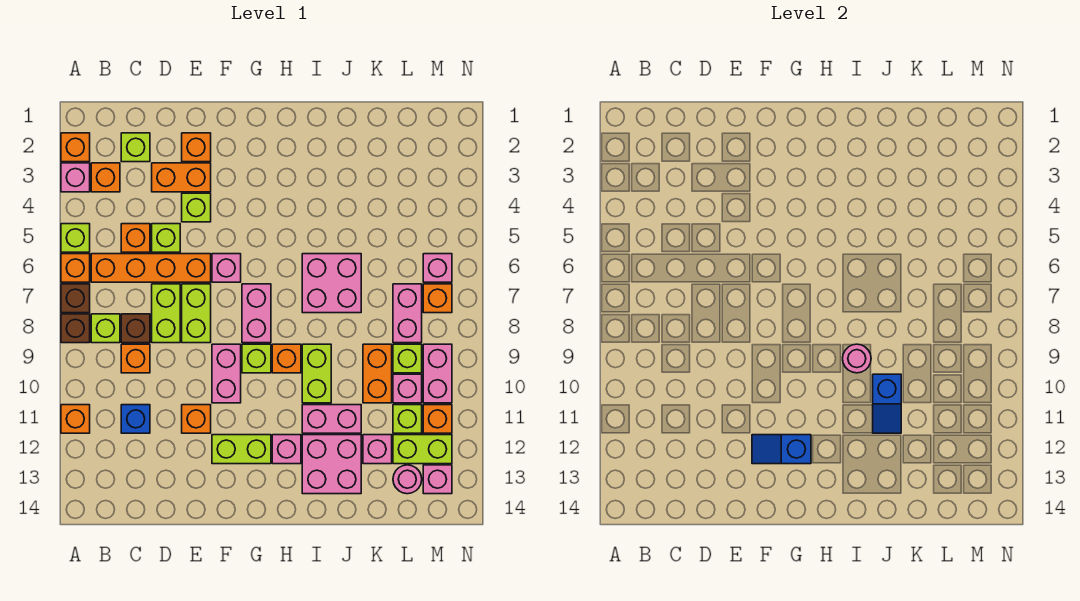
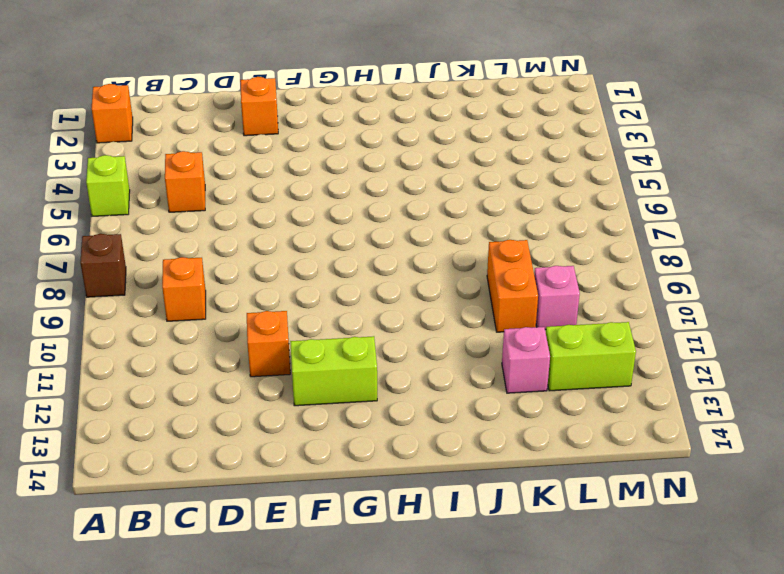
none -> pink 1x1 brick [61,163,90,192]
none -> orange 1x1 brick [61,254,90,282]
none -> brown 1x1 brick [61,284,90,313]
none -> orange 1x1 brick [61,405,90,433]

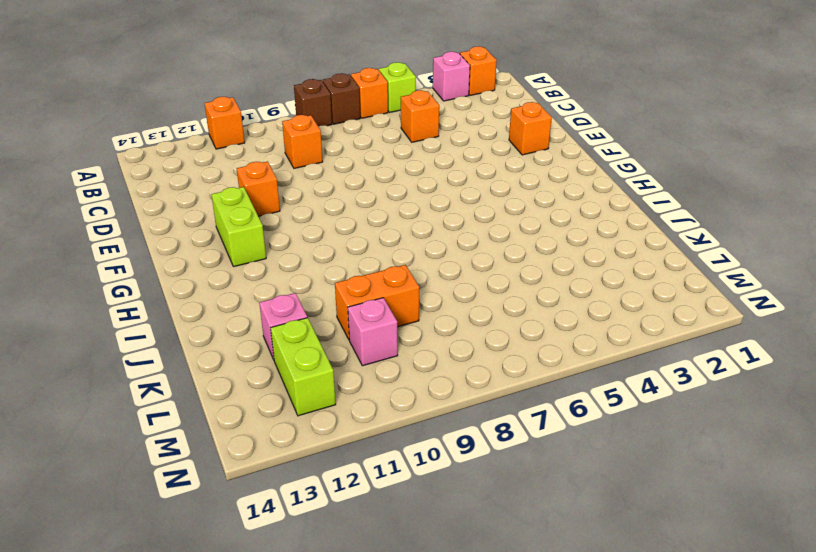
none -> orange 1x1 brick [91,163,120,192]
none -> orange 1x4 brick [91,254,211,282]
none -> lime 1x1 brick [91,314,120,343]
none -> lime 1x1 brick [121,133,150,162]

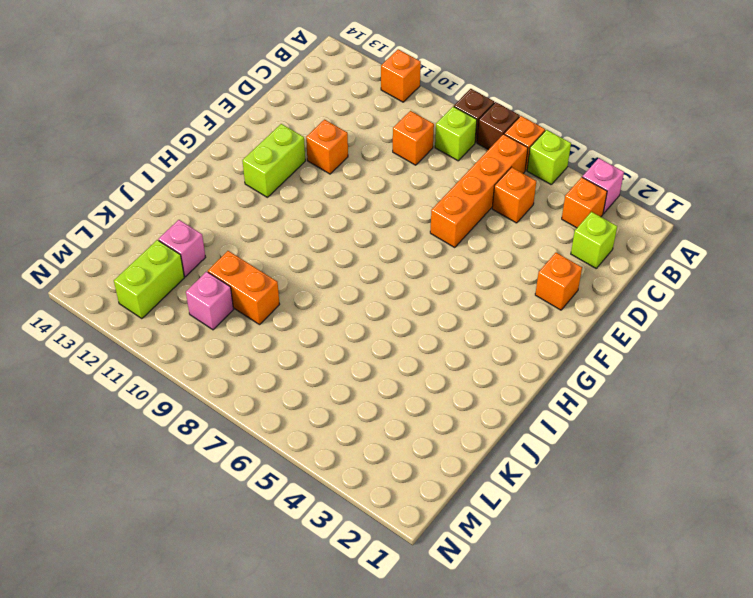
none -> orange 1x1 brick [61,133,90,162]
none -> brown 1x1 brick [121,314,150,343]
none -> blue 1x1 brick [121,405,150,433]
none -> orange 1x2 brick [152,163,211,192]

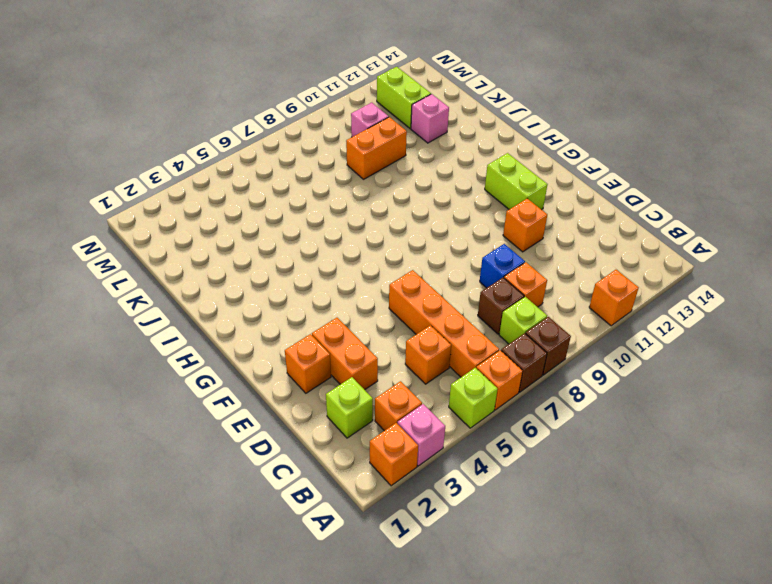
blue 1x1 brick [480,244,525,288] -> blue 1x1 brick moved to [121,405,150,433]
none -> lime 1x1 brick [152,224,180,252]
none -> lime 1x2 brick [152,284,180,343]
none -> lime 1x1 brick [182,193,211,222]
none -> lime 1x2 brick [182,284,211,343]

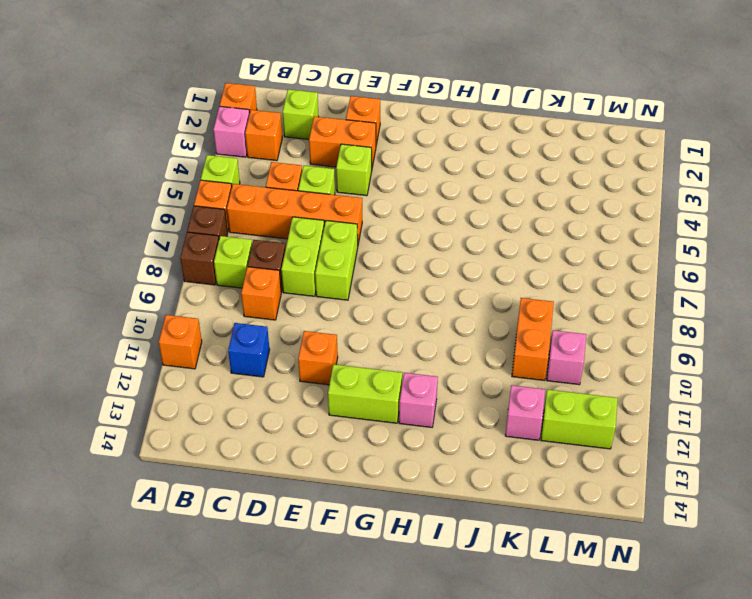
none -> pink 1x1 brick [212,254,241,282]
none -> pink 1x2 brick [212,344,241,403]
none -> pink 1x2 brick [242,284,271,343]
none -> lime 1x1 brick [242,344,271,373]

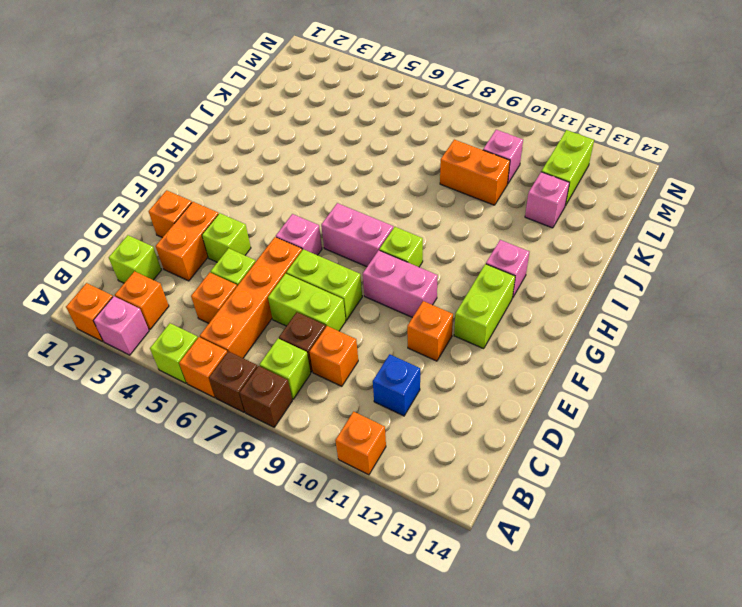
none -> orange 1x1 brick [272,344,301,373]
none -> pink 2x2 brick [302,254,361,313]
none -> lime 1x2 brick [302,344,331,403]
none -> pink 1x2 brick [302,405,361,433]

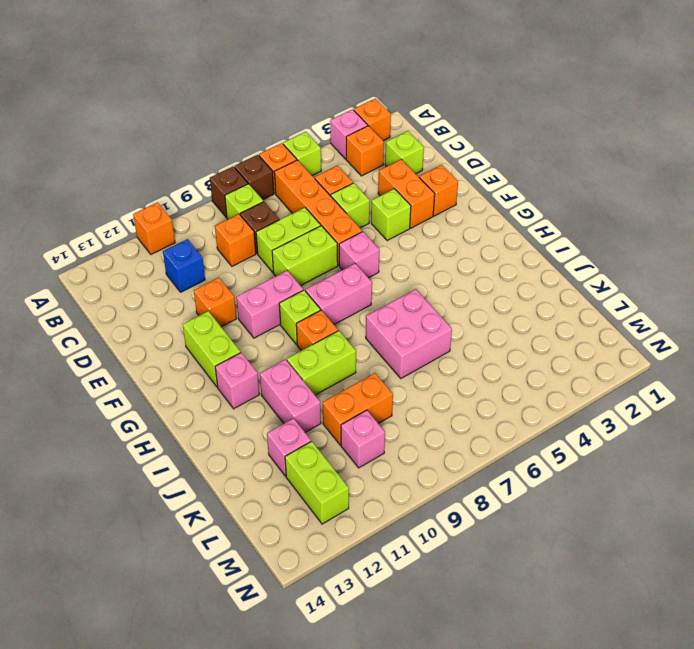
none -> pink 2x2 brick [302,435,361,494]
none -> pink 1x2 brick [393,284,422,343]
none -> lime 1x1 brick [393,344,422,373]
none -> lime 1x1 brick [393,405,422,433]

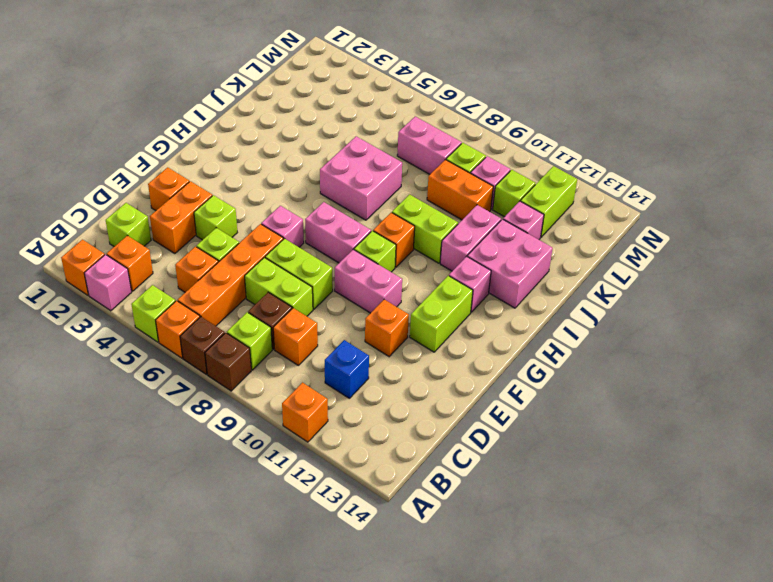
none -> pink 1x1 round brick [393,465,422,494]
none -> pink 1x1 brick [423,254,452,282]
none -> orange 1x1 brick [423,284,452,313]
none -> pink 1x2 brick [423,344,452,403]

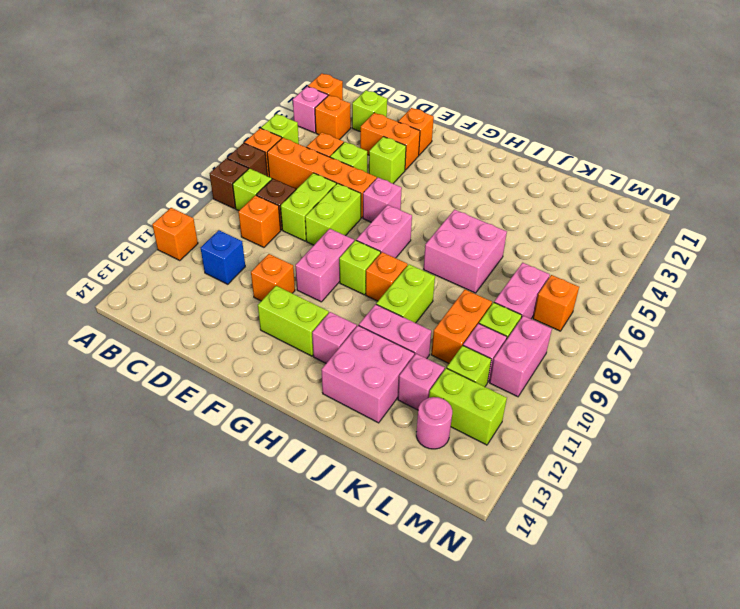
none -> pink 1x1 brick [423,254,452,282]
none -> orange 1x1 brick [423,405,452,433]
none -> pink 1x1 brick [423,465,452,494]
none -> blue 1x2 slope [752,435,811,464]

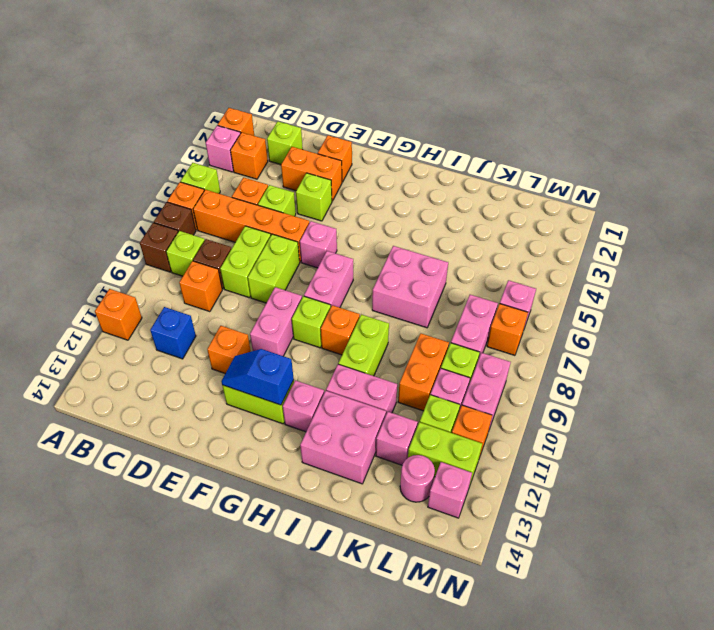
none -> pink 1x1 round brick [843,344,871,373]
none -> blue 1x2 slope [873,374,901,433]

